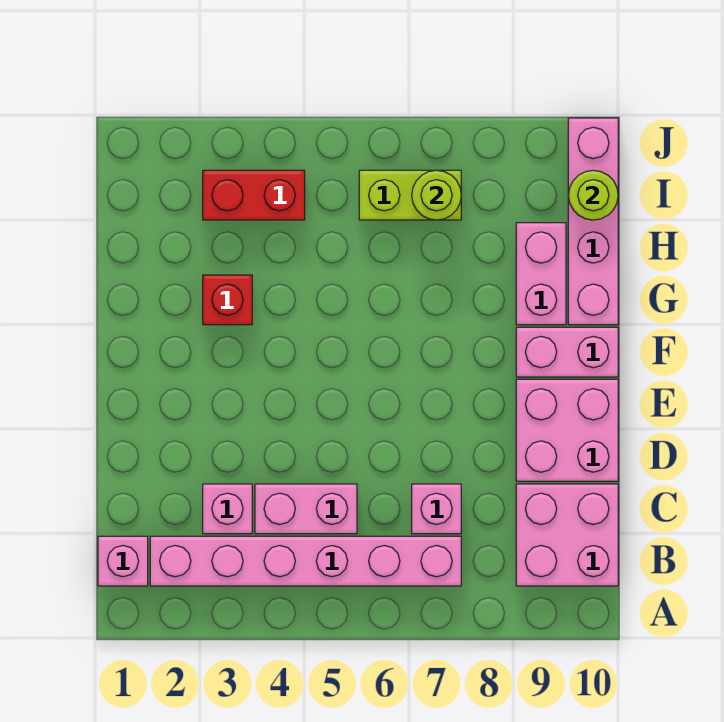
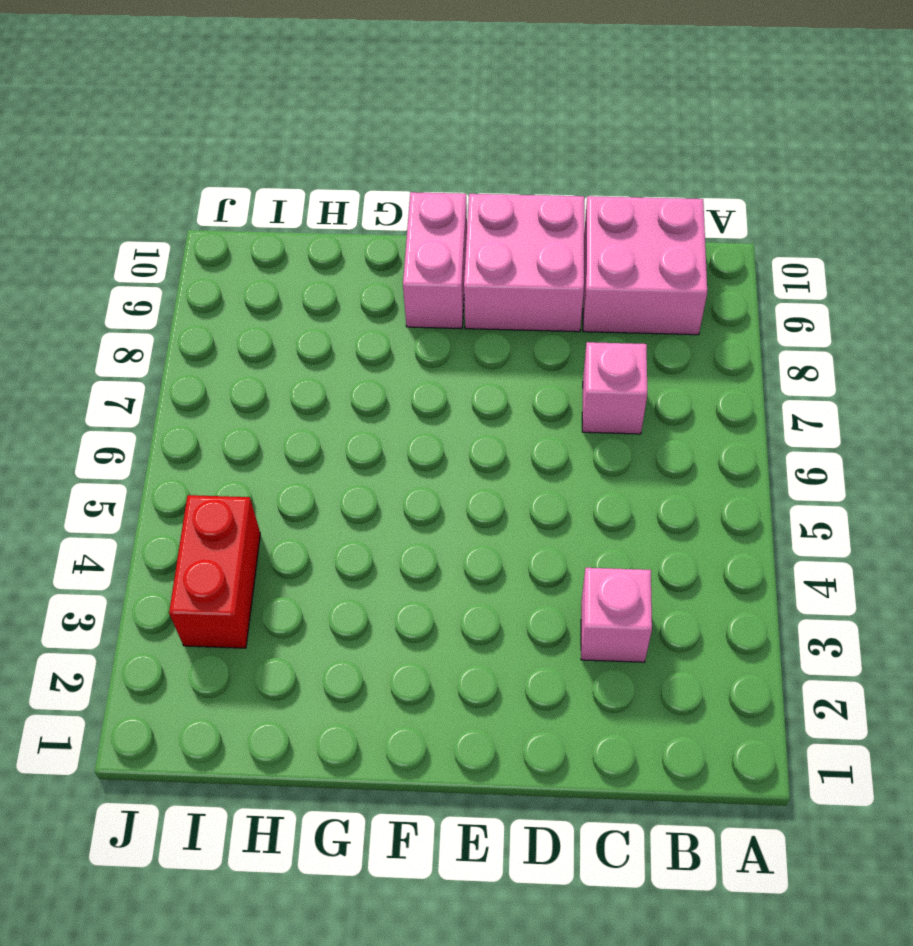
none -> pink 1x1 brick [98,536,148,586]
none -> pink 1x6 brick [150,536,461,586]
none -> pink 1x2 brick [255,484,357,534]

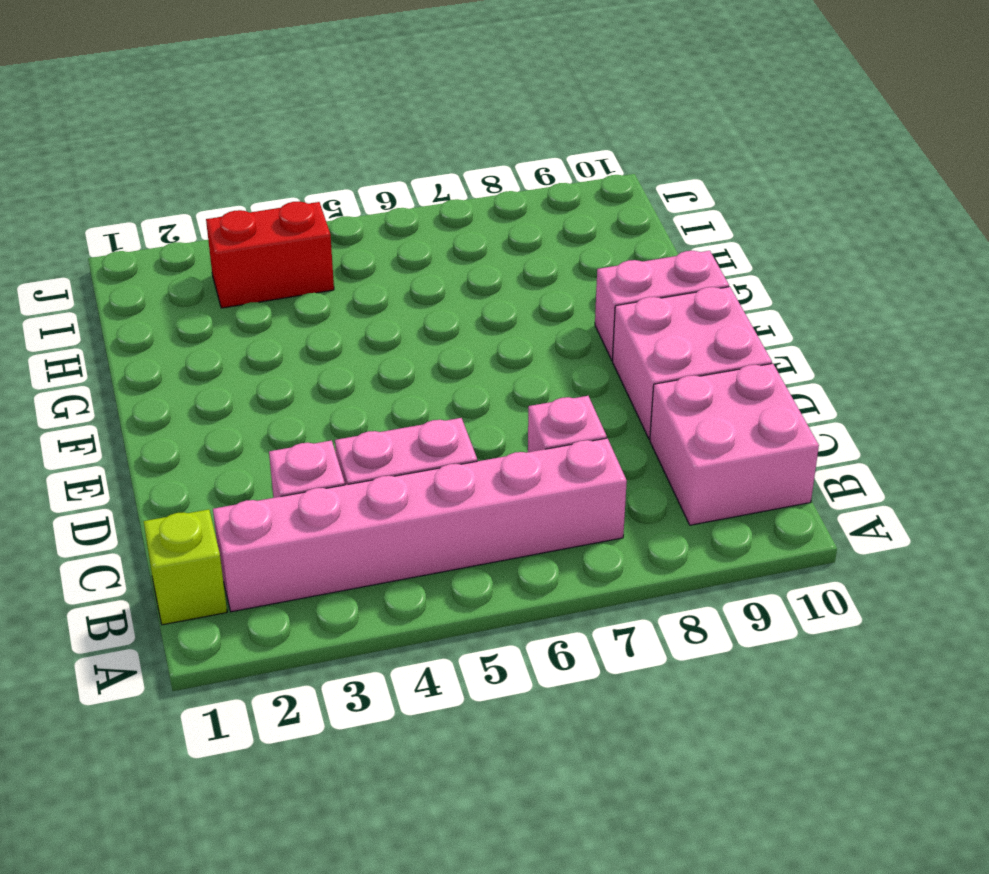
lime 1x1 brick [144,509,227,625] -> pink 1x1 brick [98,536,148,586]
none -> red 1x1 brick [203,275,252,325]
none -> pink 1x2 brick [516,223,566,325]
none -> pink 1x4 brick [568,118,618,325]

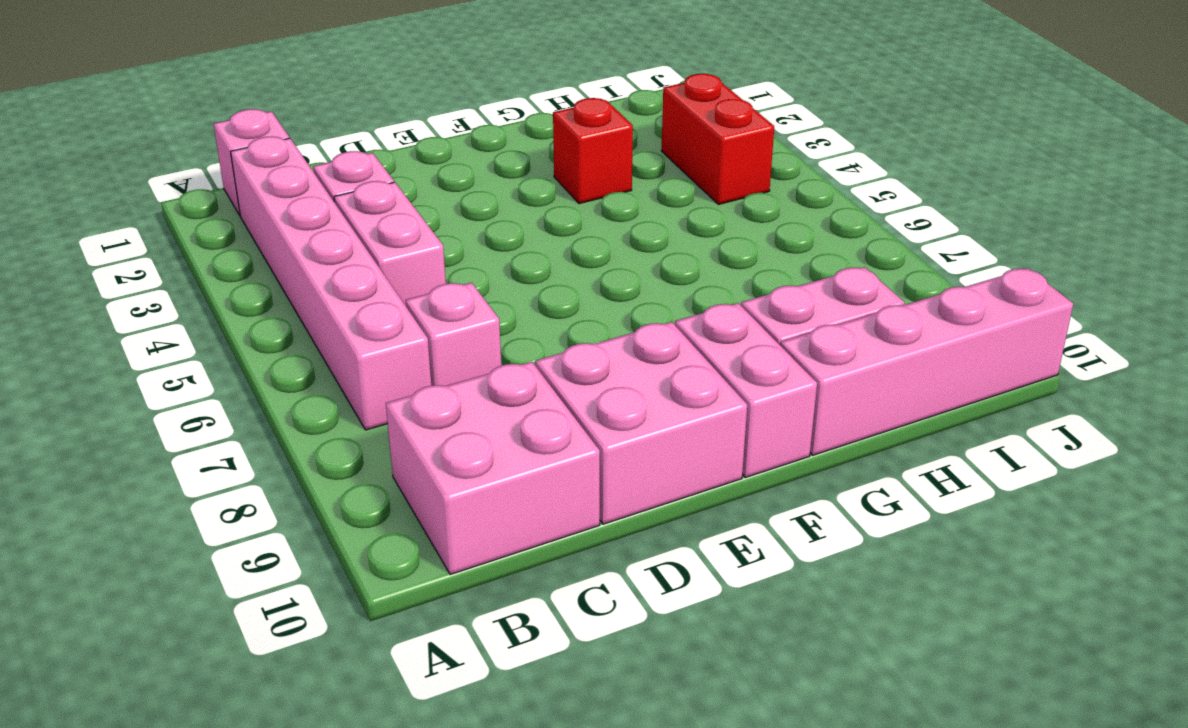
none -> lime 1x2 brick [359,170,461,220]
none -> lime 1x1 round brick [412,170,461,220]
none -> lime 1x1 round brick [568,170,618,220]

